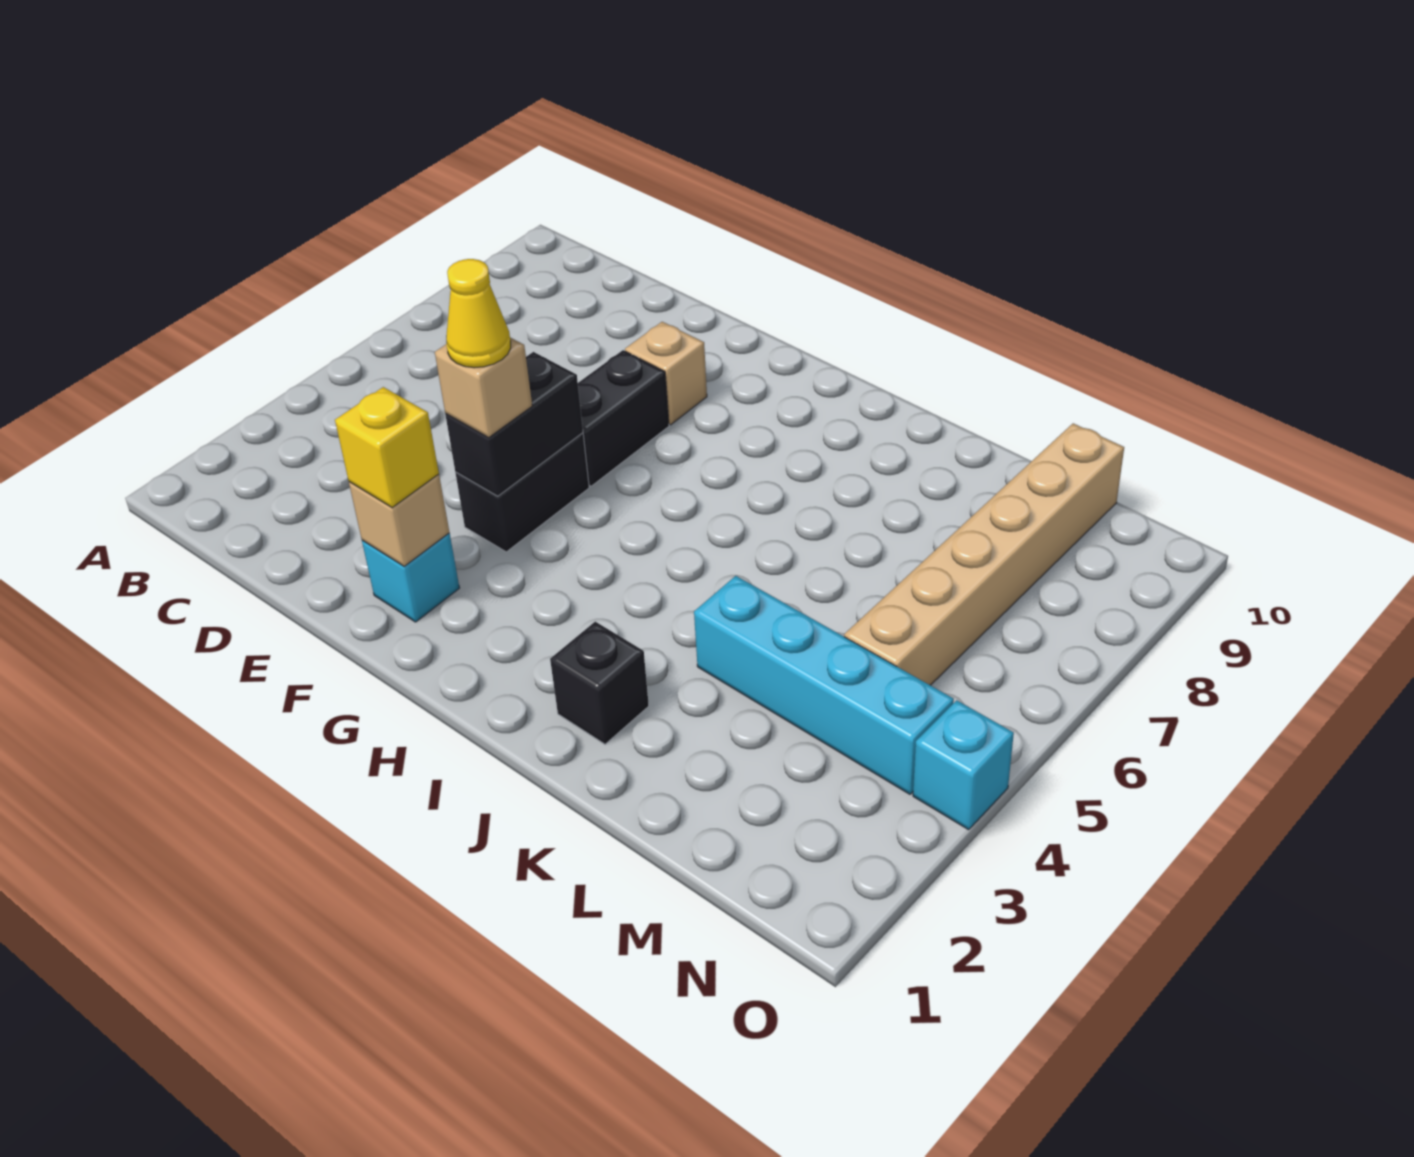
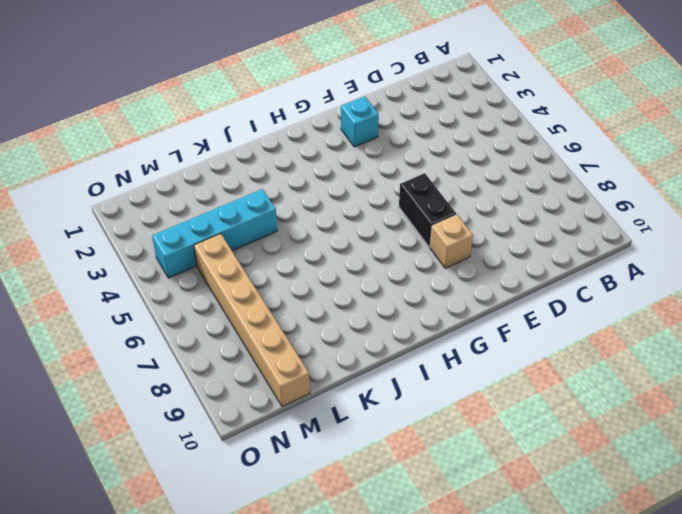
none -> black 1x2 brick [455,433,589,552]
none -> black 1x1 brick [550,622,649,744]
none -> cyan 1x1 brick [913,700,1014,830]

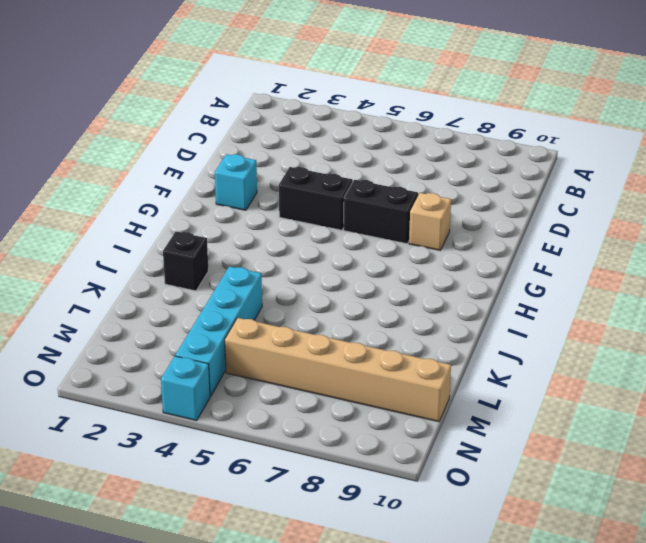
none -> tan 1x1 brick [349,474,449,566]
none -> black 1x2 brick [445,352,583,496]
none -> yellow 1x1 brick [335,387,439,508]

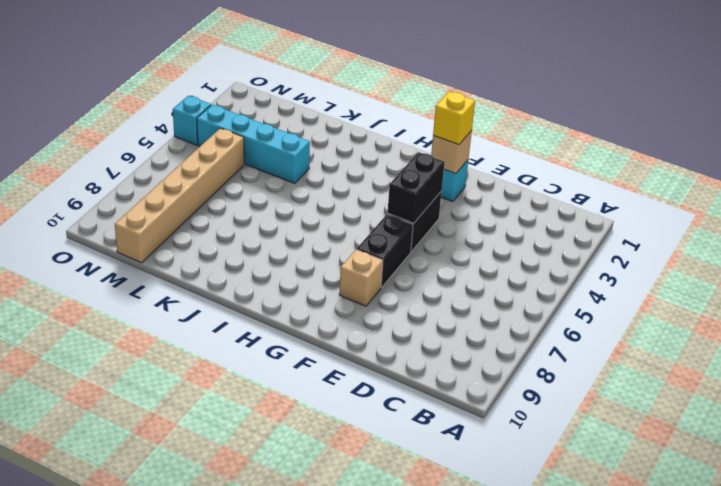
none -> black 1x1 brick [550,622,649,744]
none -> tan 1x1 brick [435,338,532,437]
none -> yellow 1x1 cone [446,259,511,368]

